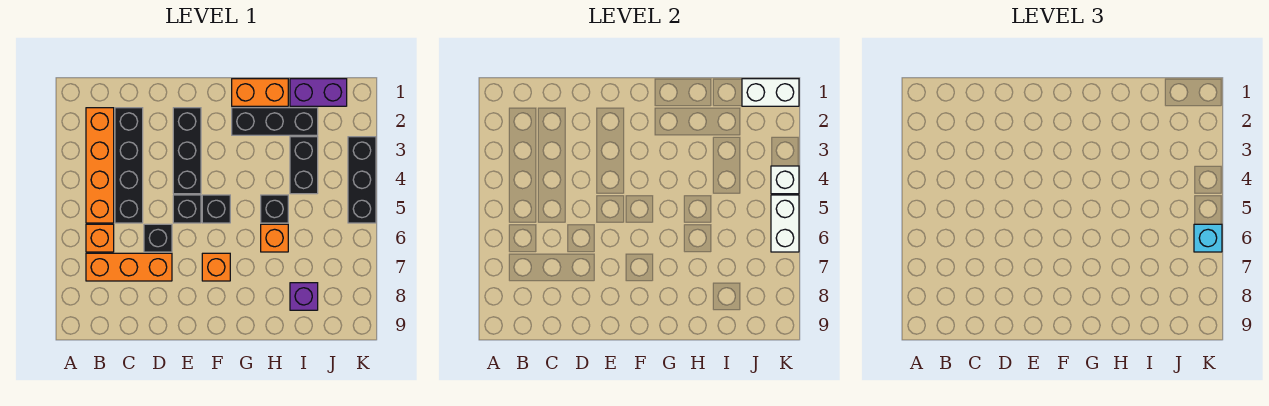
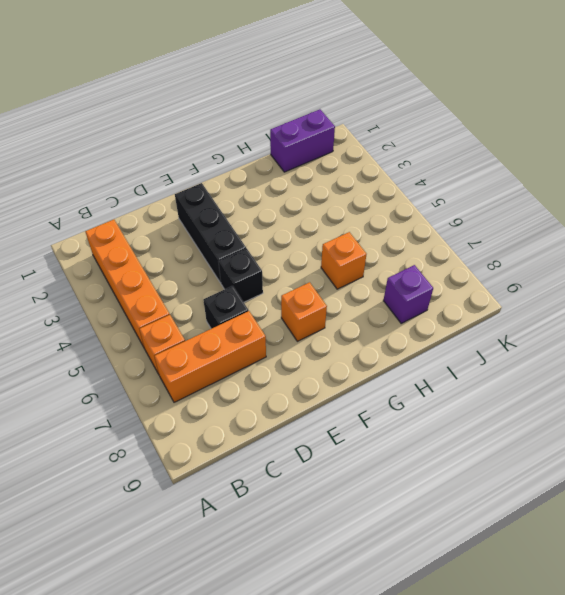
none -> black 1x4 brick [115,108,143,223]
none -> black 1x1 brick [202,195,230,223]
none -> orange 1x2 brick [232,79,288,106]

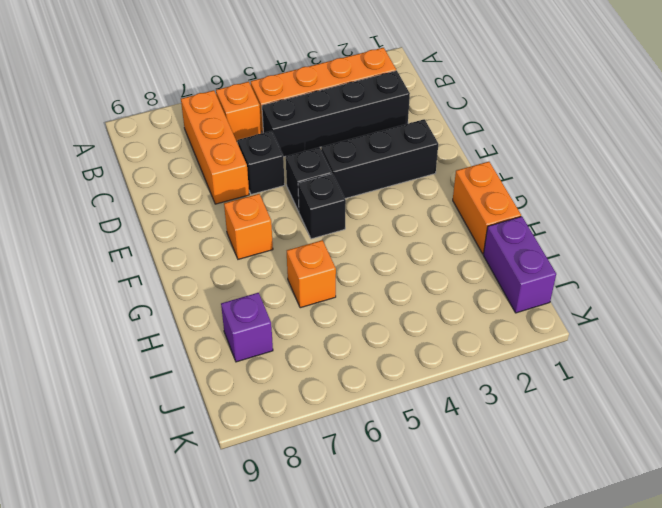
none -> black 1x3 brick [232,108,318,135]
none -> black 1x1 brick [261,195,288,223]
none -> black 1x2 brick [290,137,318,194]

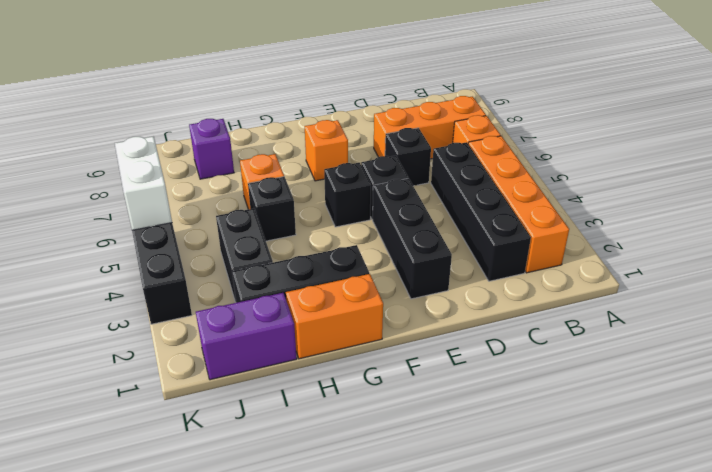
none -> white 1x2 brick [742,79,799,106]
none -> white 1x1 brick [771,166,799,194]
none -> cyan 1x1 brick [1194,224,1222,252]

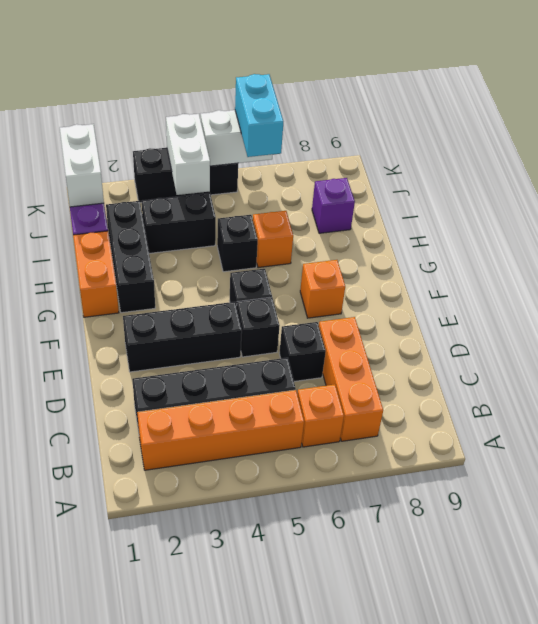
white 1x2 brick [166,114,210,195] -> white 1x1 brick [771,166,799,194]
cyan 1x2 brick [235,74,283,157] -> cyan 1x1 brick [1194,224,1222,252]

